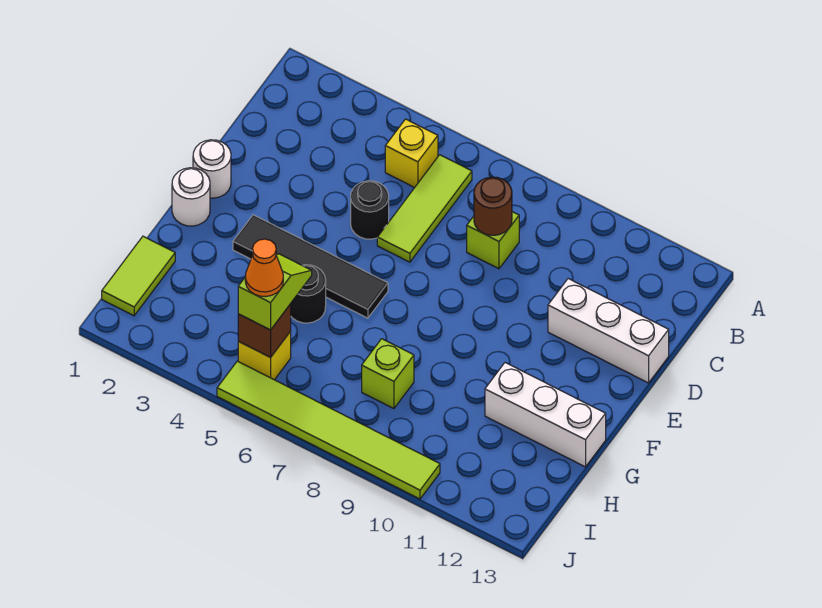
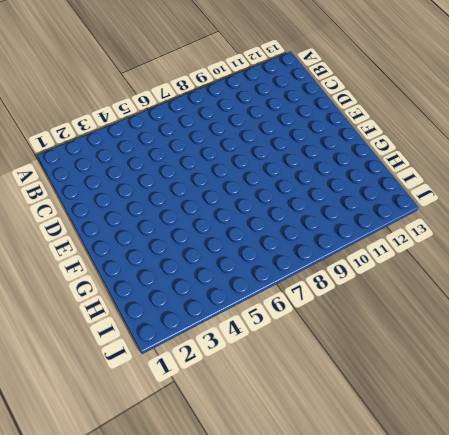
none -> yellow 1x1 brick [385,119,438,188]
none -> lime 1x3 tile [377,155,472,262]
none -> lime 1x1 brick [467,212,519,269]

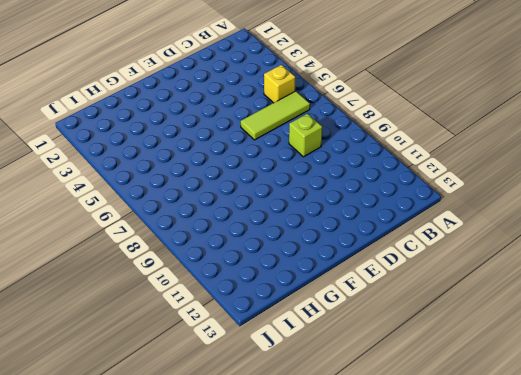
none -> black 1x1 round brick [351,181,389,239]
none -> white 1x3 brick [548,279,669,383]
none -> white 1x1 round brick [193,140,231,198]

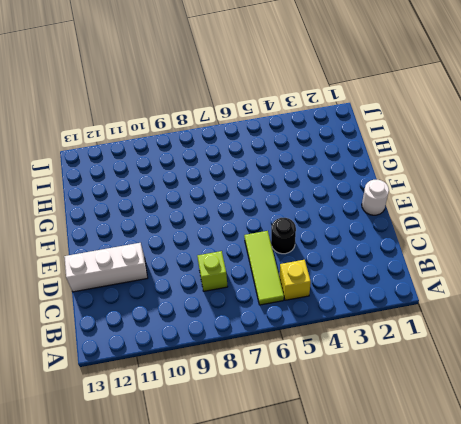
none -> white 1x1 round brick [172,168,210,226]
none -> black 1x4 tile [233,215,388,318]
none -> black 1x1 round brick [291,265,326,323]

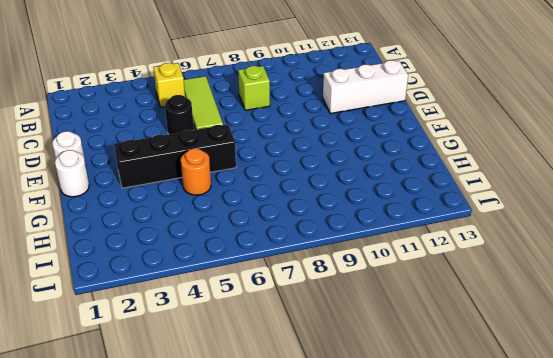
black 1x4 brick [114,124,236,188] -> black 1x4 tile [233,215,388,318]
orange 1x1 round brick [181,149,211,195] -> black 1x1 round brick [291,265,326,323]
none -> white 1x3 brick [485,363,606,467]
none -> lime 1x2 tile [102,236,175,316]
none -> lime 1x1 brick [362,339,414,409]

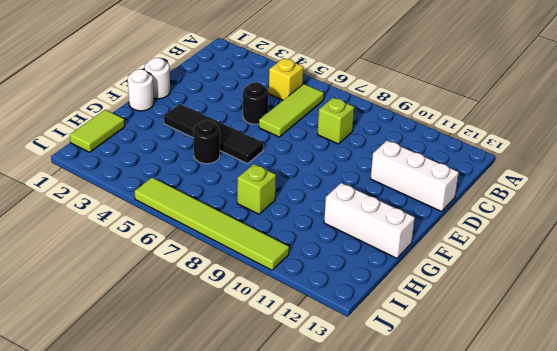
none -> yellow 1x1 brick [238,331,291,380]
none -> brown 1x1 round brick [474,177,512,235]
none -> brown 1x1 brick [238,304,291,357]

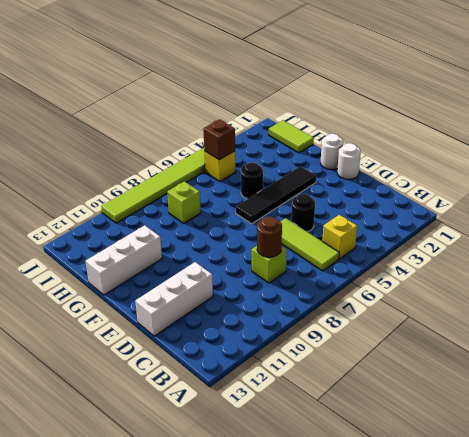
none -> lime 1x2 slope [238,254,312,330]
none -> orange 1x1 cone [245,239,283,297]

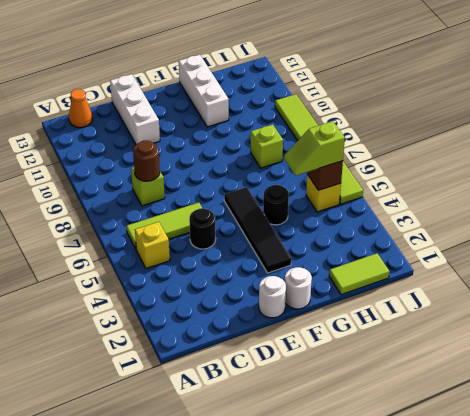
orange 1x1 cone [69,89,93,128] -> orange 1x1 cone moved to [245,239,283,297]

